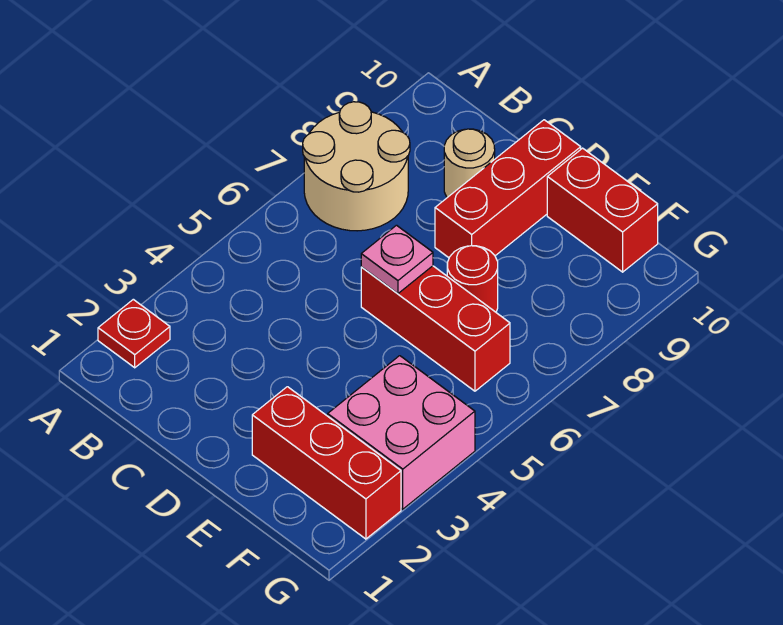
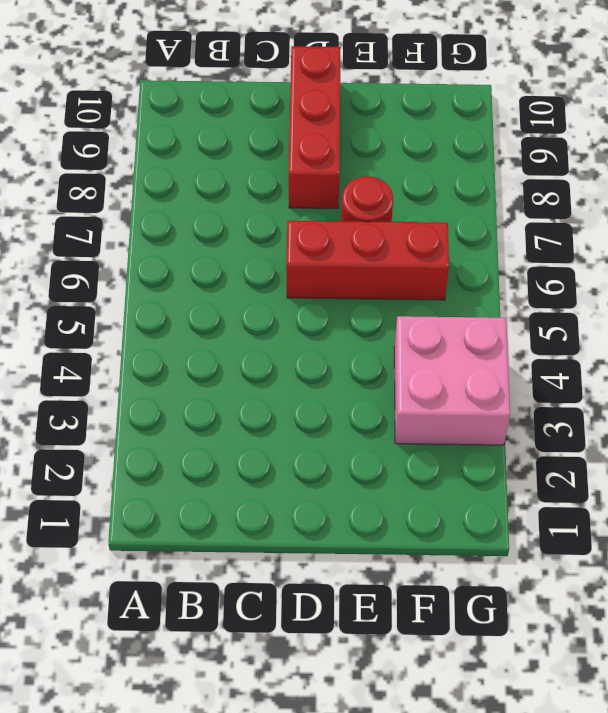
none -> red 1x1 plate [98,299,170,368]
none -> tan 2x2 round brick [303,102,410,231]

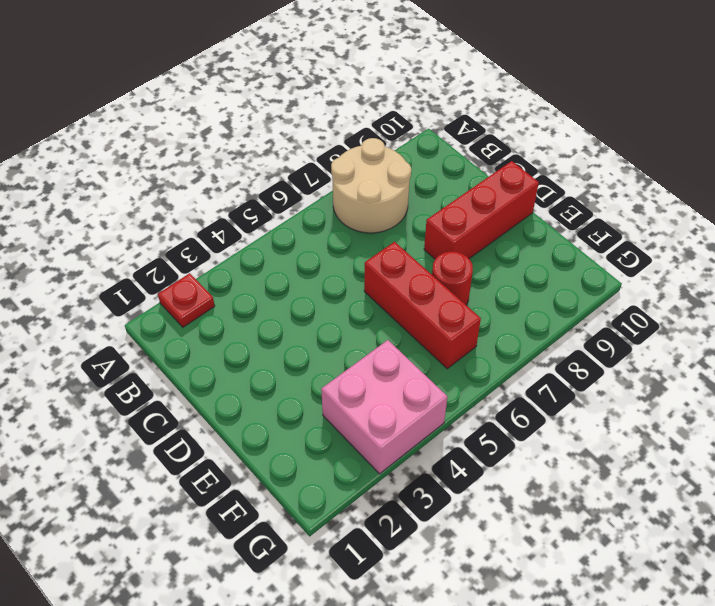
none -> tan 1x1 round brick [444,129,495,197]
none -> red 1x3 brick [252,387,401,539]

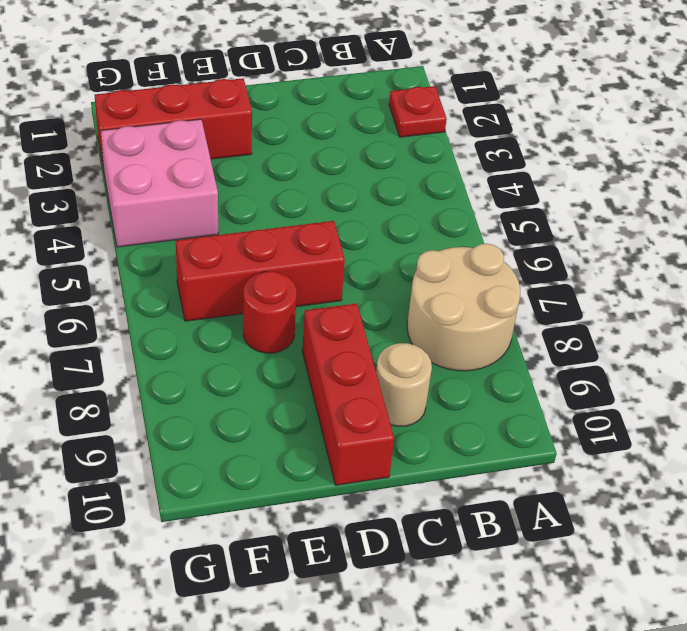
none -> red 1x2 brick [547,148,658,272]
none -> pink 1x1 plate [361,225,433,293]

